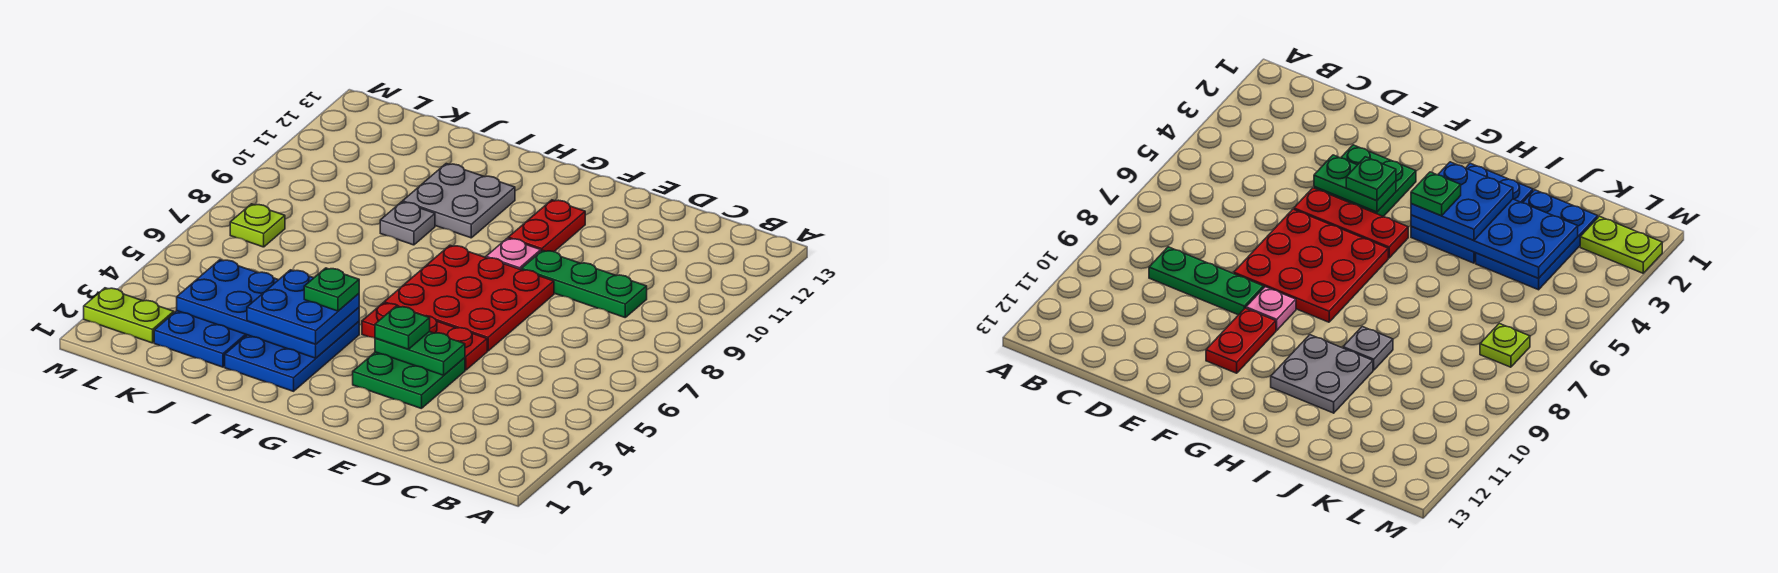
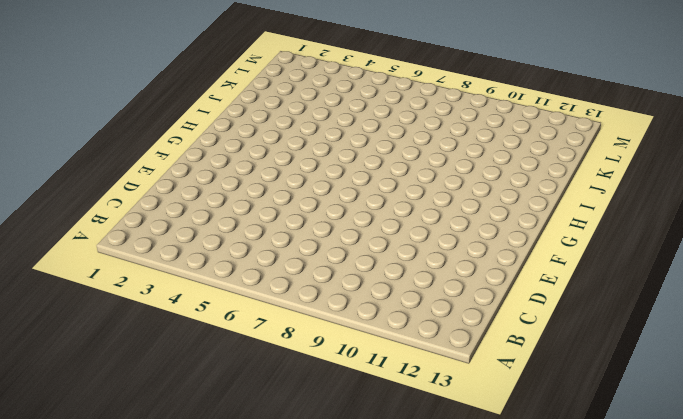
none -> green 1x3 plate [521,250,647,317]
none -> green 2x2 plate [353,352,465,409]
none -> red 1x3 plate [362,303,487,370]

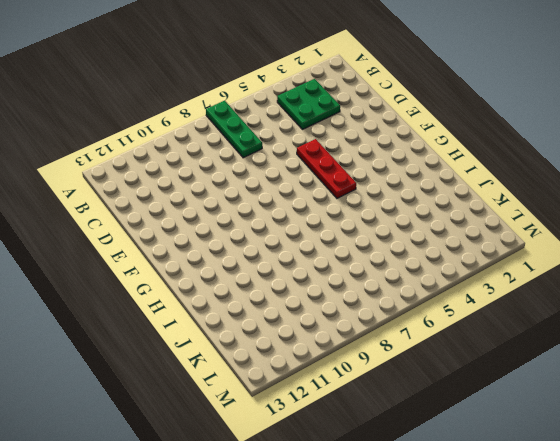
green 1x3 plate [206,101,262,158] -> green 1x3 plate moved to [521,250,647,317]
green 2x2 plate [277,79,340,129] -> green 2x2 plate moved to [353,352,465,409]
none -> red 3x3 plate [384,245,554,351]
none -> pink 1x1 plate [486,238,541,269]
none -> red 1x2 plate [508,200,585,252]

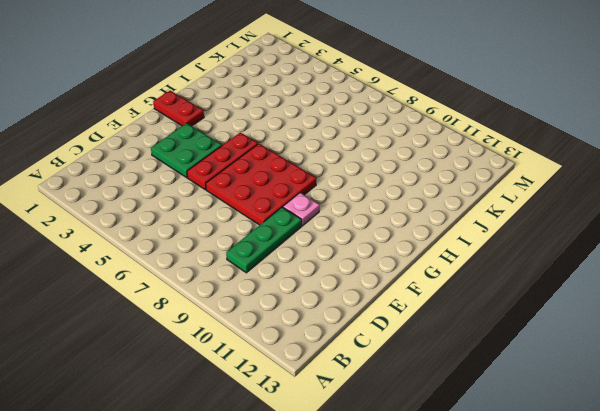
red 1x2 plate [153,91,204,126] -> red 1x2 plate moved to [508,200,585,252]
none -> blue 2x3 plate [225,322,359,391]
none -> grey 2x2 plate [403,164,515,238]
none -> grey 1x1 plate [380,202,435,245]

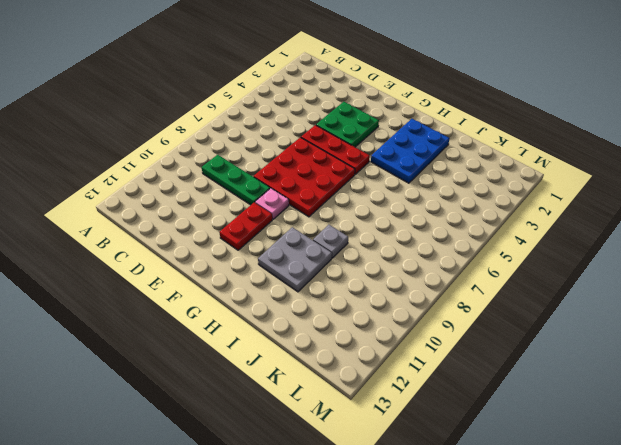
none -> blue 2x3 plate [154,311,247,367]
none -> lime 1x2 plate [84,288,174,343]
none -> lime 1x1 plate [230,204,285,247]

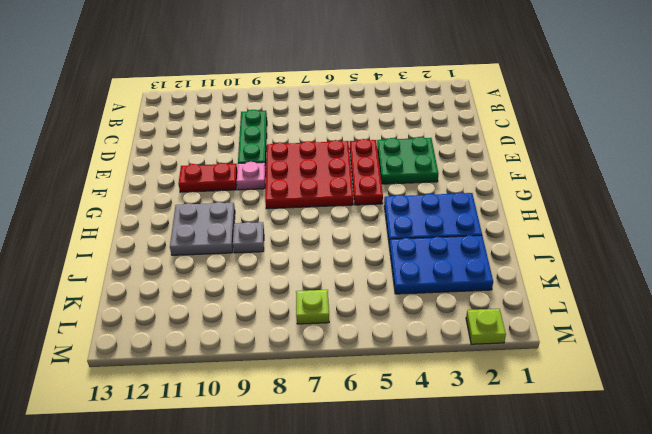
lime 1x1 plate [466,309,506,344] -> lime 1x2 plate [84,288,174,343]
none -> green 1x2 plate [375,332,465,375]
none -> blue 2x4 plate [177,260,359,358]
none -> green 1x1 plate [375,306,430,349]

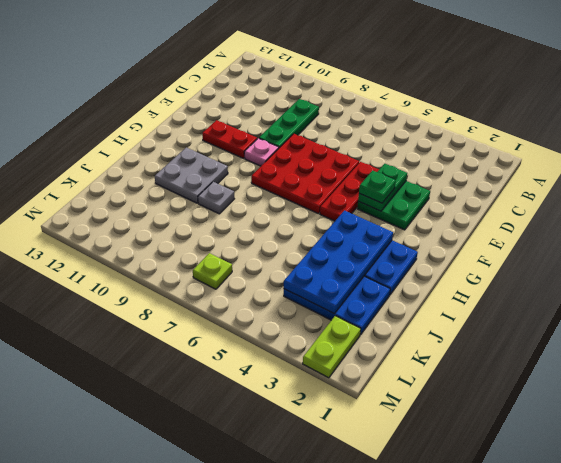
none -> blue 2x2 plate [247,270,359,344]
none -> green 1x1 plate [304,268,359,311]

